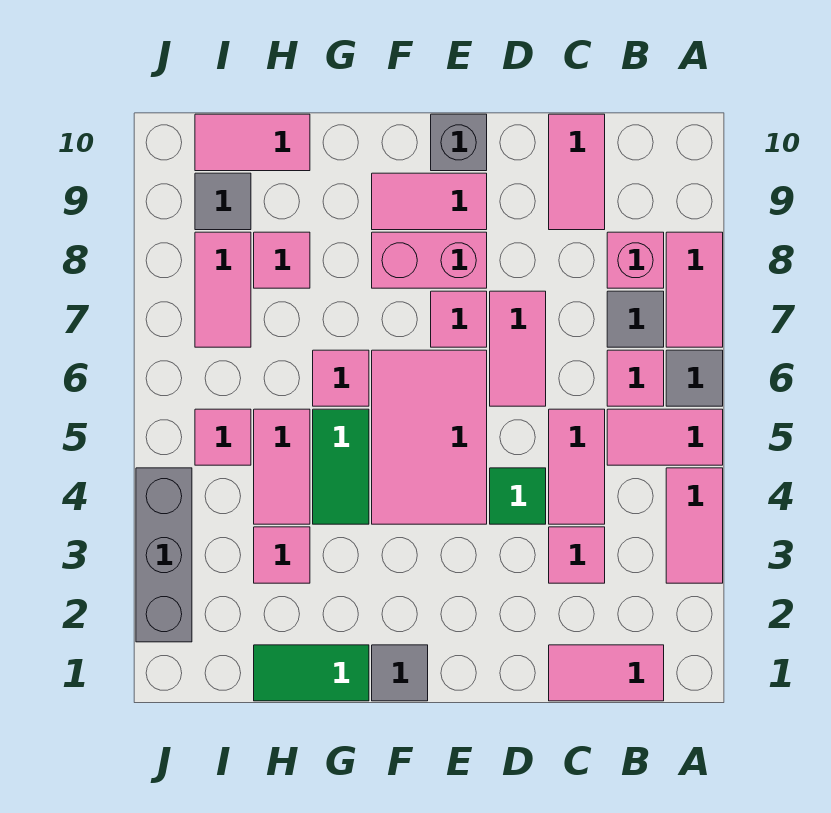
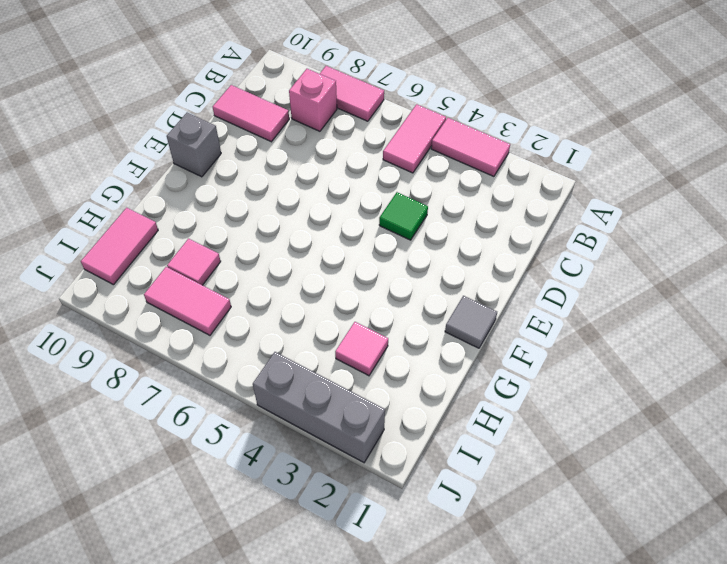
none -> grey 1x1 tile [666,350,723,406]
none -> pink 1x2 tile [549,645,664,701]
none -> pink 1x1 tile [607,350,664,406]
none -> grey 1x1 tile [607,291,664,347]

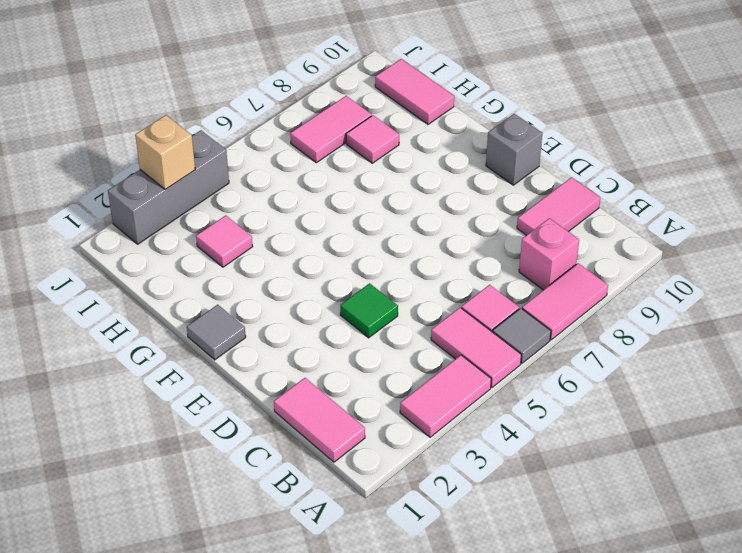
tan 1x1 brick [135,115,195,190] -> none
none -> grey 1x1 tile [607,291,664,347]
none -> pink 1x1 tile [549,527,605,583]
none -> pink 1x2 tile [549,409,605,524]
none -> pink 1x2 tile [490,291,546,406]

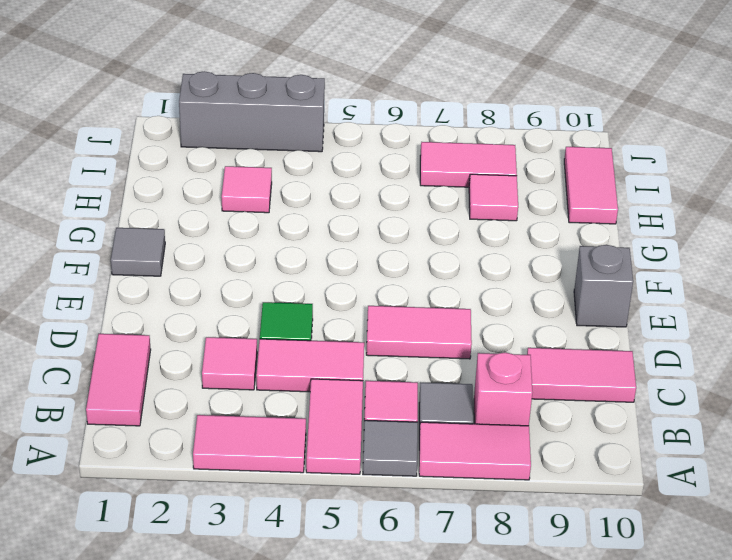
none -> pink 2x3 tile [372,350,487,524]
none -> pink 1x1 tile [431,291,487,347]
none -> pink 1x2 brick [372,232,487,288]
none -> pink 1x2 tile [372,173,487,230]

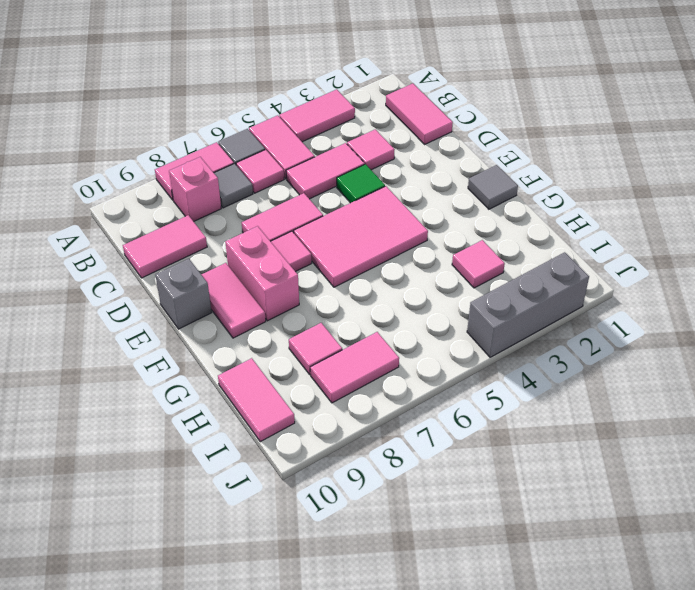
none -> green 1x2 tile [254,645,369,701]
none -> green 1x2 tile [313,409,369,524]
none -> pink 1x1 tile [313,350,369,406]
none -> pink 1x2 tile [254,409,310,524]

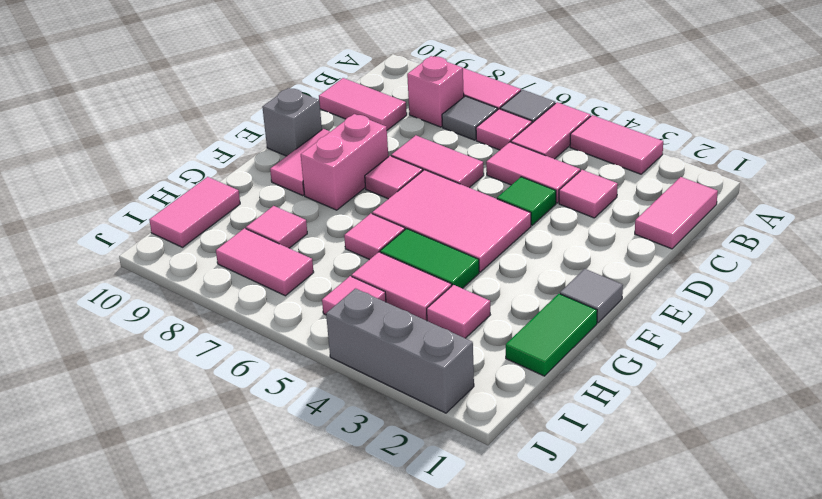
none -> grey 1x1 tile [195,173,251,230]

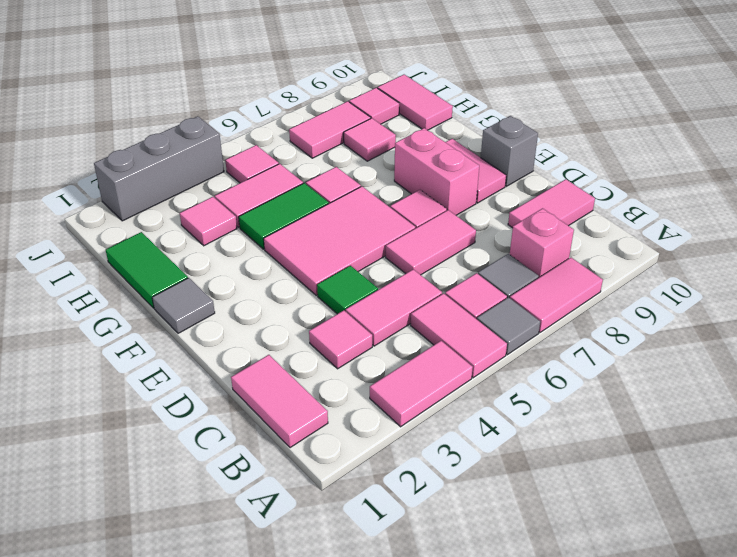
pink 1x1 tile [349,88,399,124] -> grey 1x1 tile [195,173,251,230]

